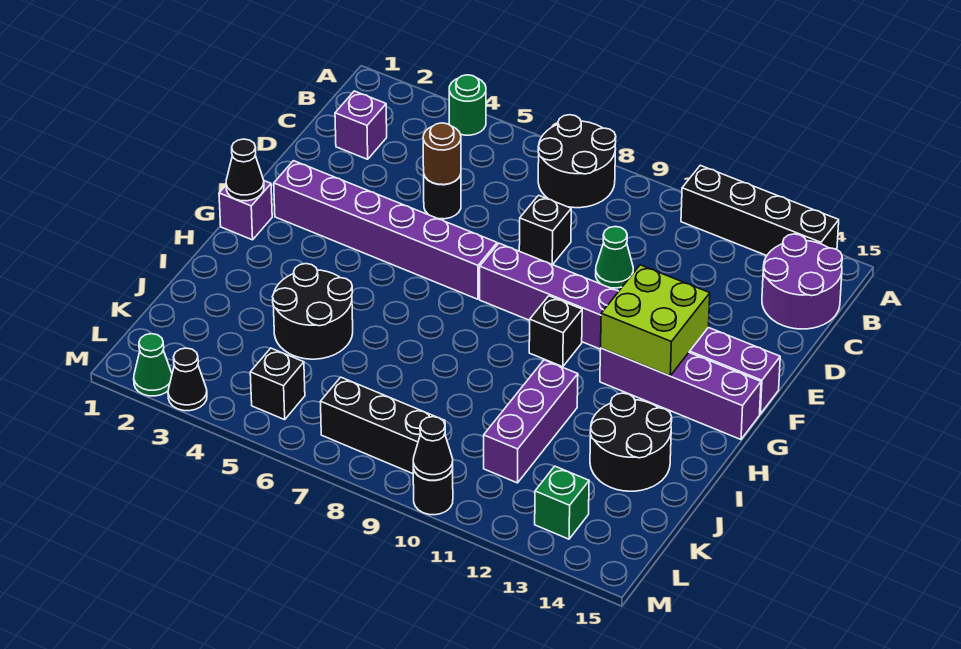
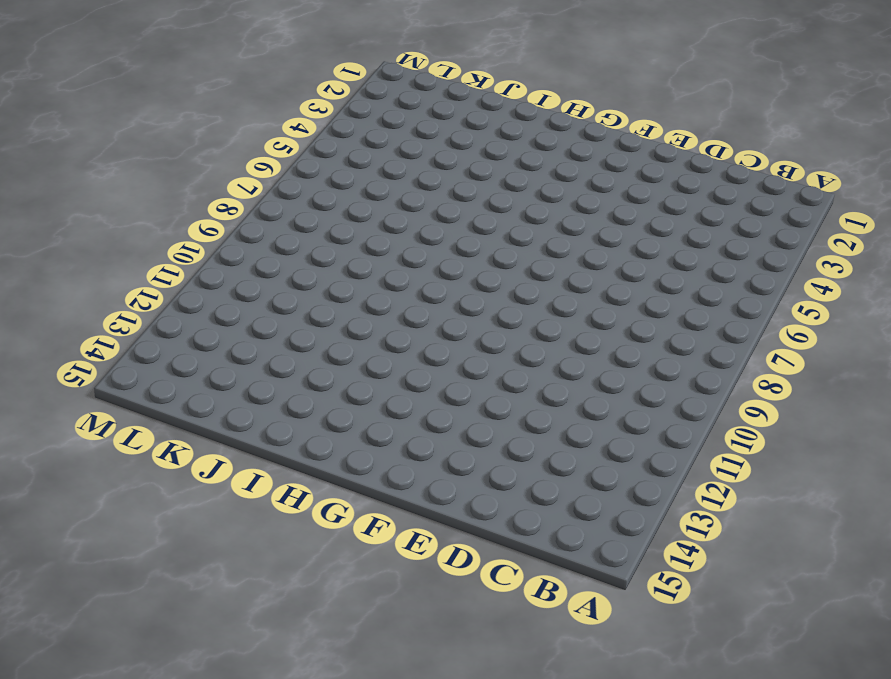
none -> green 1x1 round brick [449,75,486,135]
none -> black 2x2 round brick [538,115,616,208]
none -> black 1x4 brick [681,165,839,256]

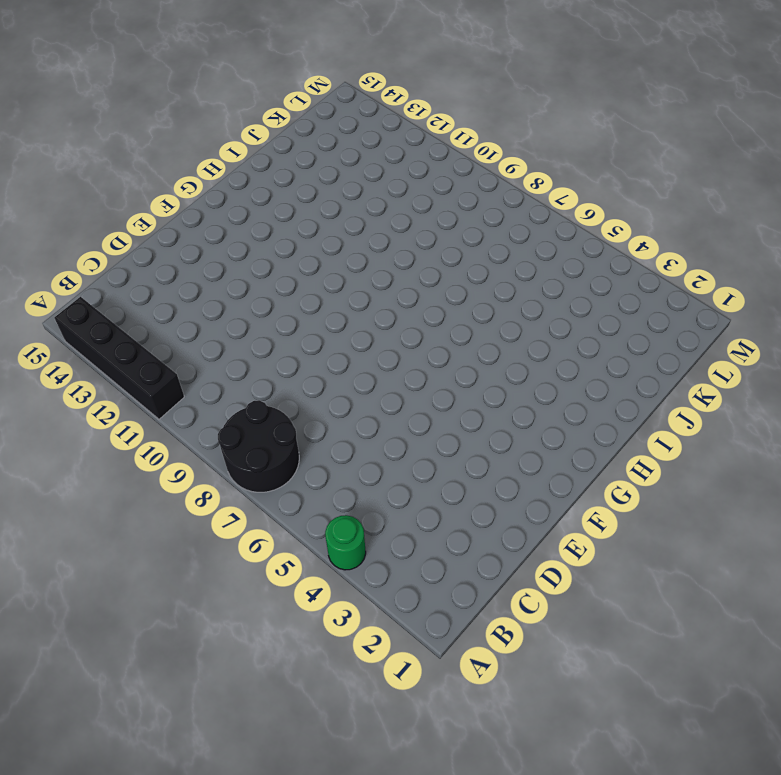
none -> purple 2x2 round brick [762,234,842,329]
none -> purple 1x1 brick [335,91,387,159]
none -> black 1x1 round brick [424,175,461,219]

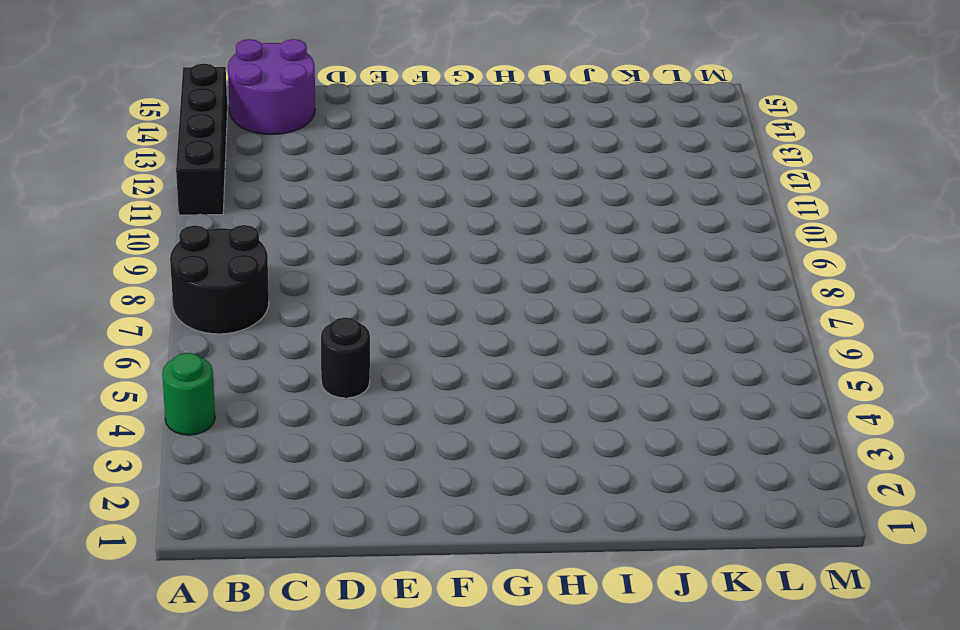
none -> purple 1x1 brick [335,91,387,159]
none -> black 1x1 brick [519,195,571,265]
none -> green 1x1 cone [596,227,633,288]

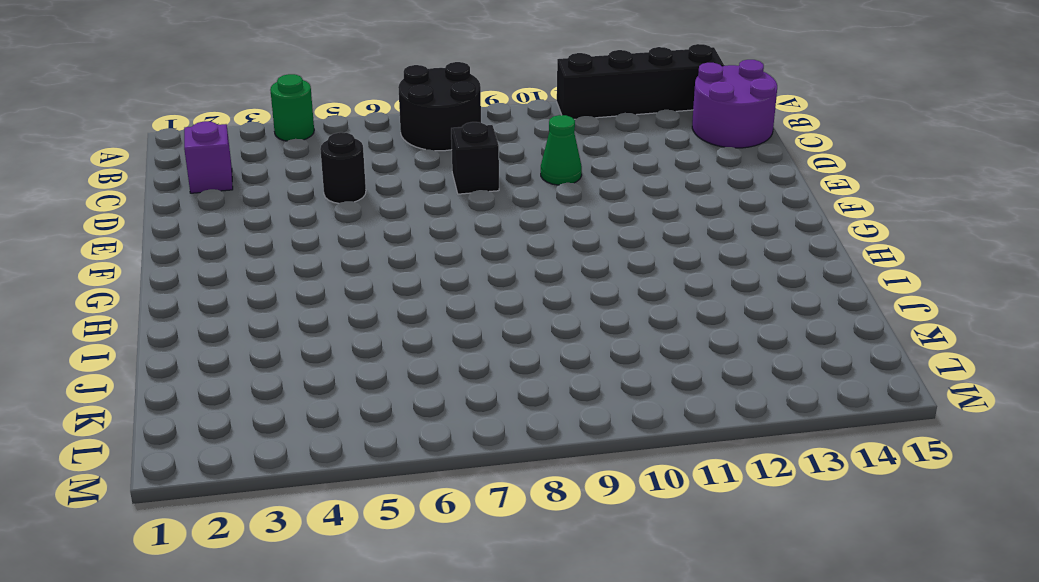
none -> purple 1x6 brick [274,161,497,299]
none -> purple 1x8 brick [480,243,780,414]
none -> purple 1x1 brick [219,181,272,240]

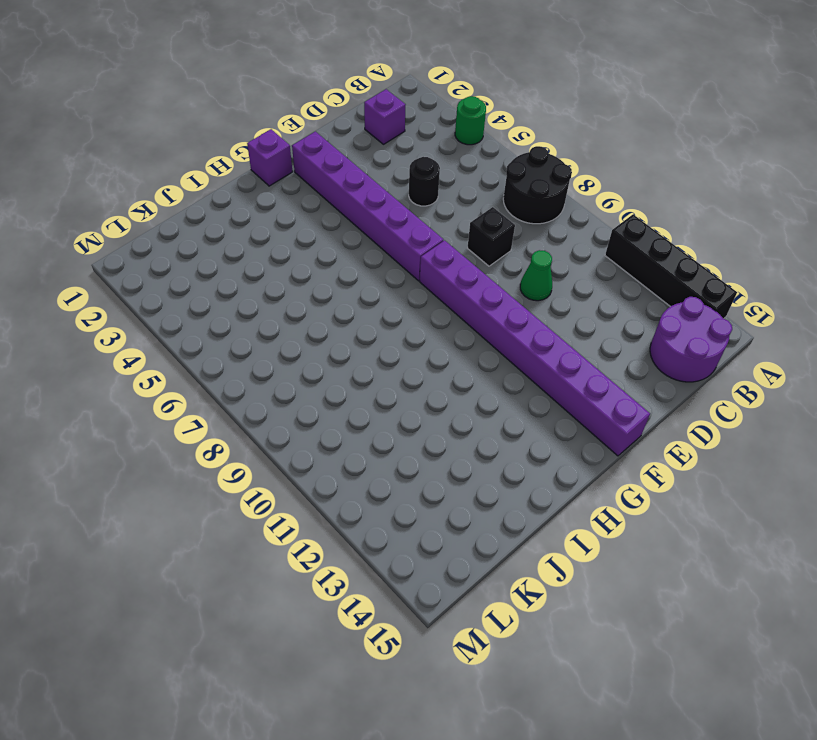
none -> black 1x1 brick [529,296,582,367]
none -> purple 1x4 brick [600,348,761,439]
none -> black 2x2 round brick [272,264,353,359]

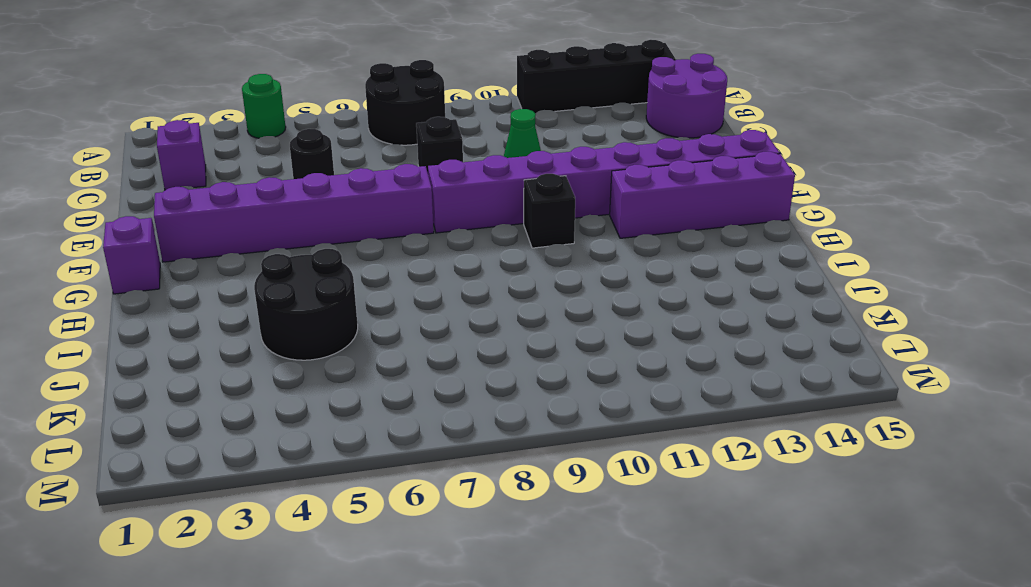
none -> purple 1x3 brick [484,360,578,483]
none -> black 2x2 round brick [590,393,672,491]
none -> black 1x1 brick [250,348,305,420]

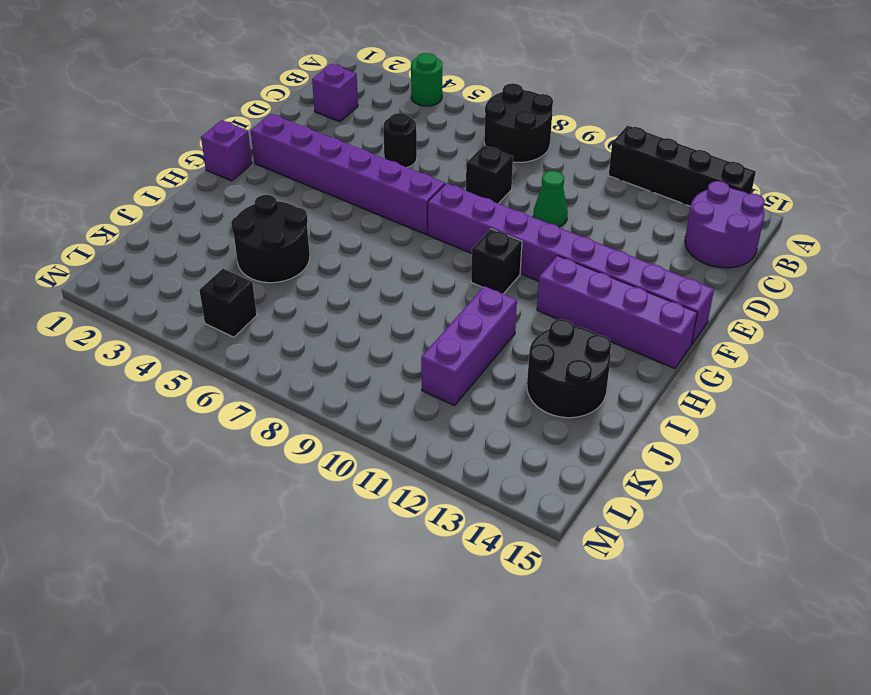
none -> black 1x3 brick [321,377,445,474]
none -> green 1x1 brick [535,466,589,539]
none -> green 1x1 cone [134,334,172,396]

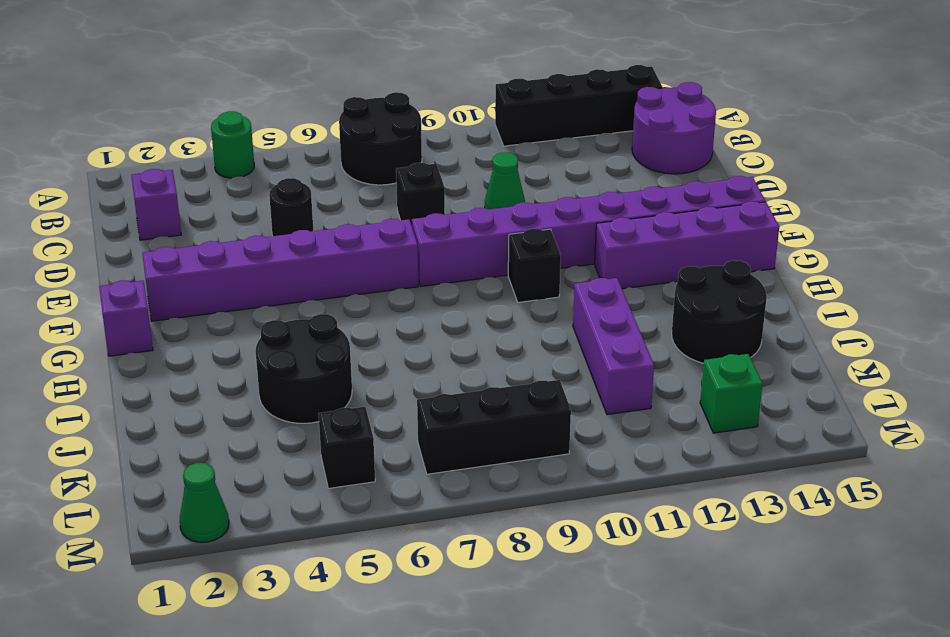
none -> black 1x1 cone [168,348,207,411]
none -> black 1x1 round brick [413,468,453,515]
none -> brown 1x1 round brick [423,123,461,185]

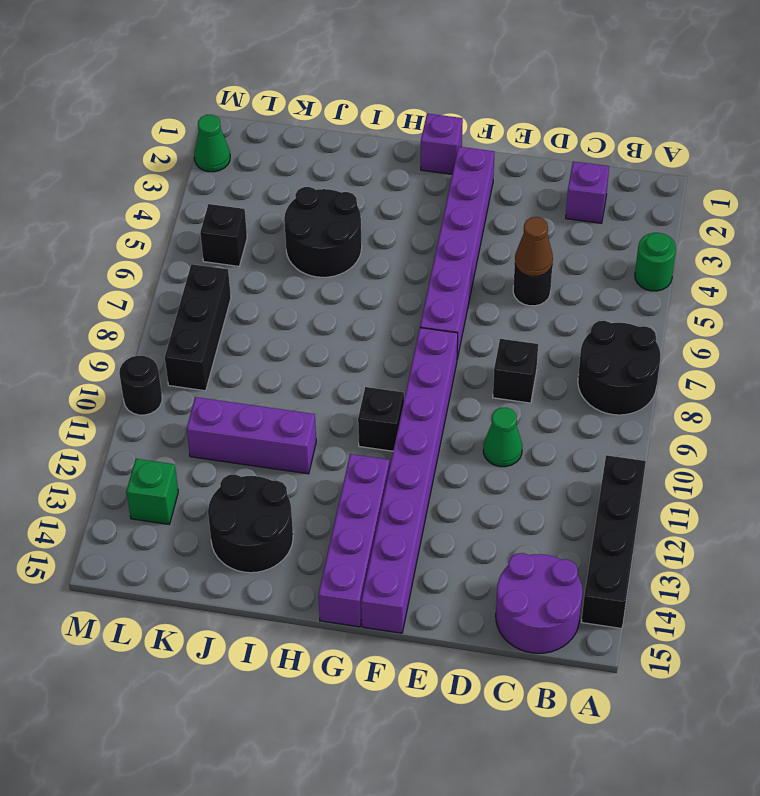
brown 1x1 cone [515,217,553,276] -> brown 1x1 round brick [423,123,461,185]
none -> black 1x1 cone [168,348,207,411]
none -> lime 2x2 brick [601,265,710,376]
none -> black 1x1 cone [226,139,264,201]

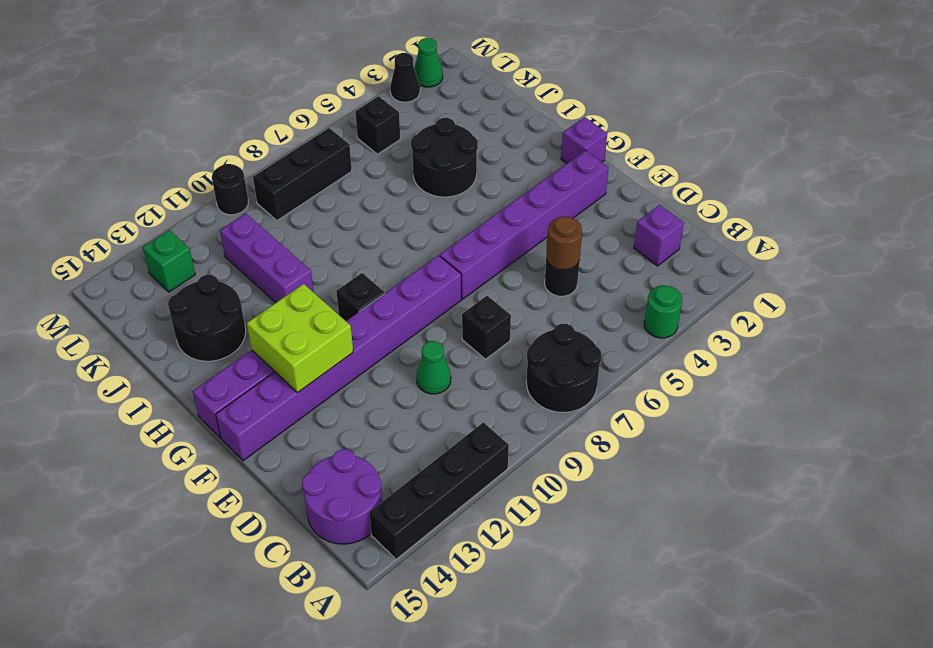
none -> black 1x1 cone [226,139,264,201]
none -> black 1x1 cone [413,417,453,480]

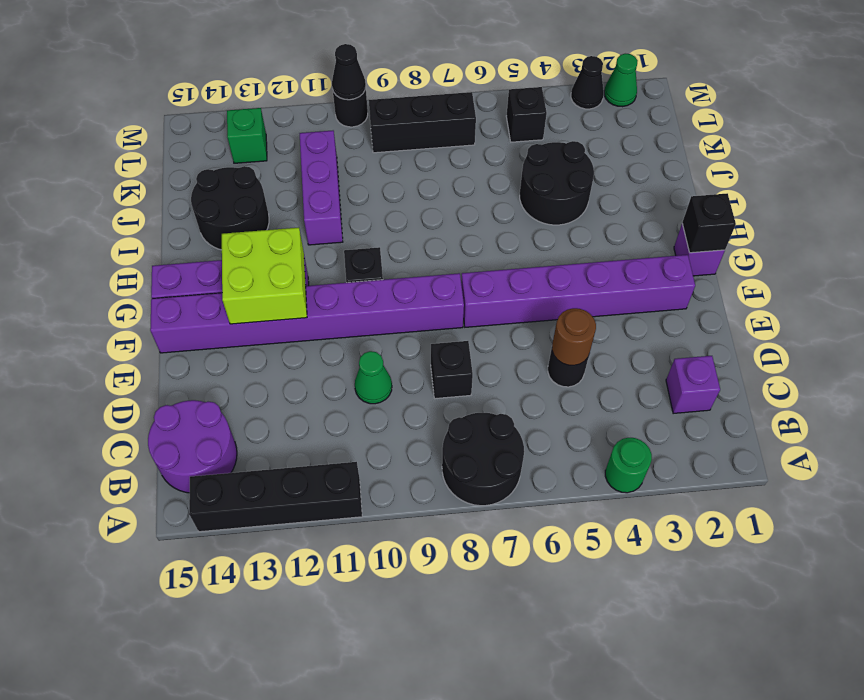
black 1x1 brick [682,193,736,253] -> black 1x1 cone [226,139,264,201]

